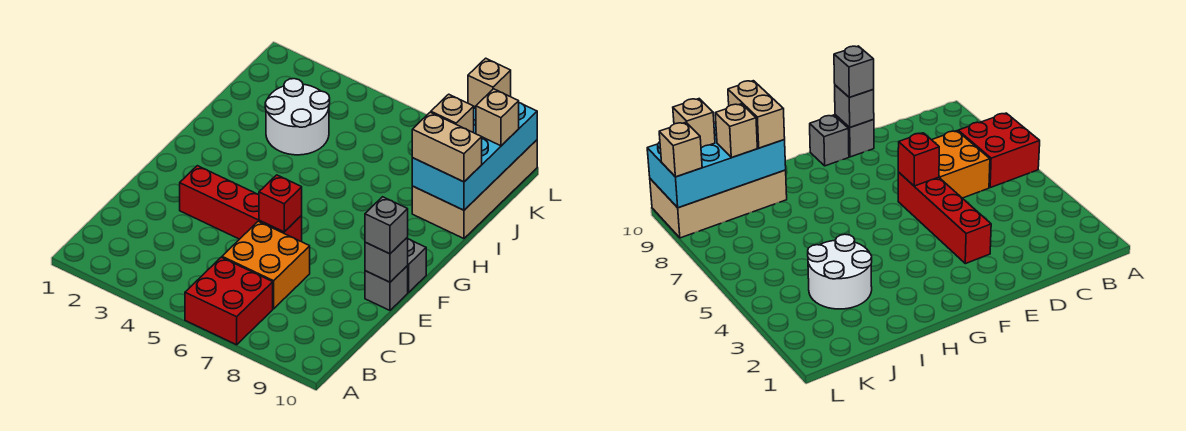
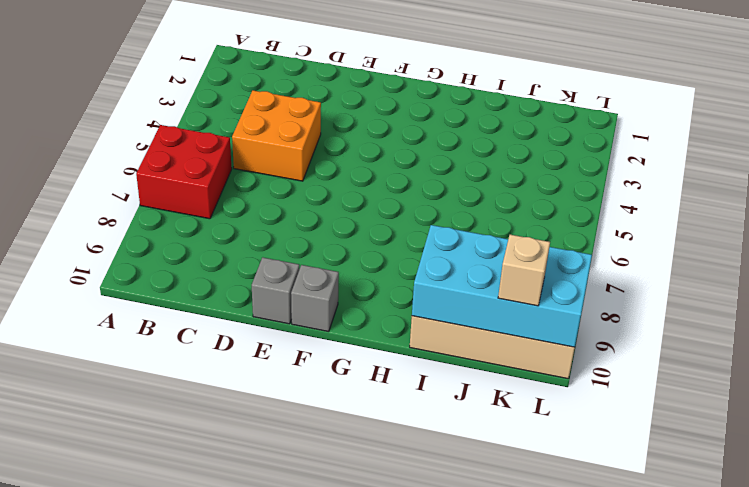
orange 2x2 brick [232,90,321,181] -> orange 2x2 brick moved to [222,221,310,309]
none -> red 1x4 brick [180,166,302,242]
none -> white 2x2 round brick [265,79,330,155]
none -> red 1x1 brick [259,175,302,232]

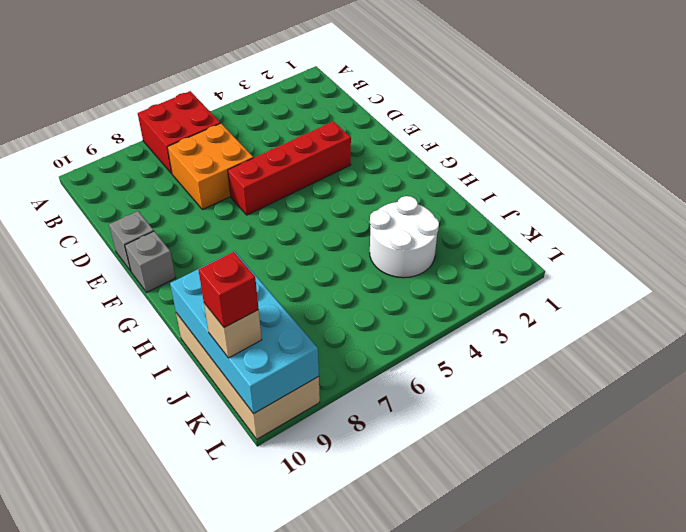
red 1x1 brick [198,252,259,328] -> red 1x1 brick moved to [259,175,302,232]
none -> grey 1x1 brick [365,237,408,282]
none -> grey 1x1 brick [365,197,408,254]
none -> tan 1x2 brick [412,112,482,182]

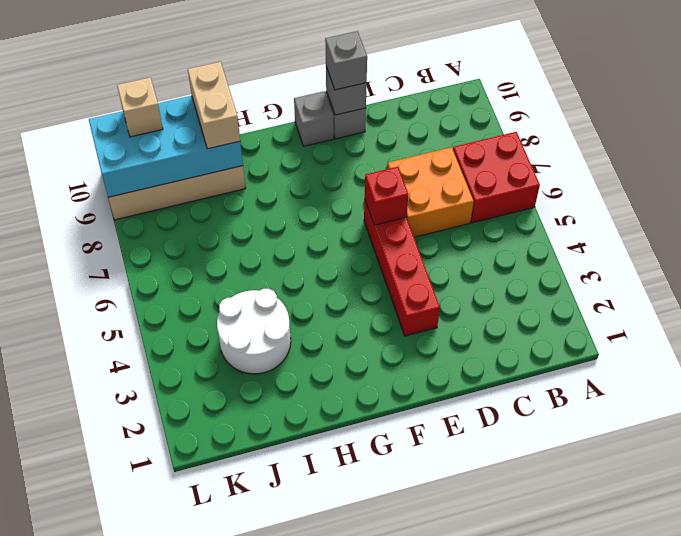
none -> tan 1x1 brick [431,94,474,133]
none -> tan 1x1 brick [468,58,511,107]

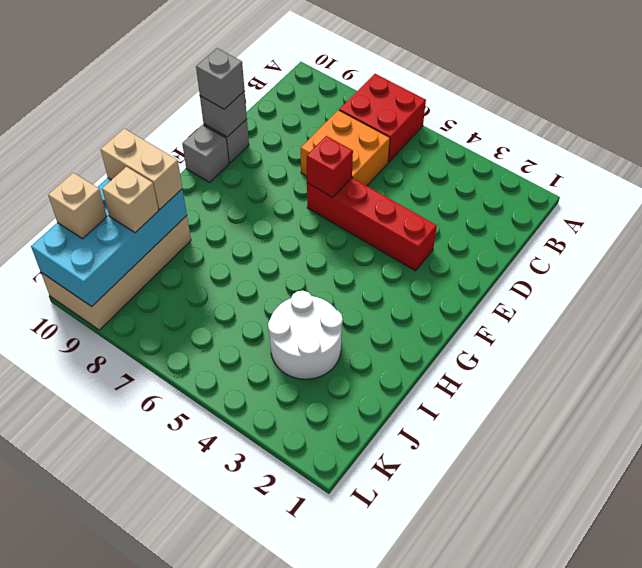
none -> tan 1x1 brick [468,58,511,107]

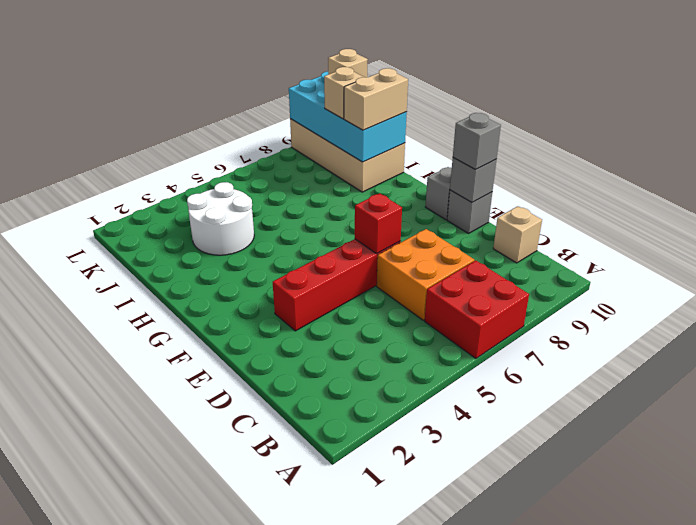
tan 1x1 brick [493,206,542,263] -> tan 1x1 brick moved to [468,58,511,107]

